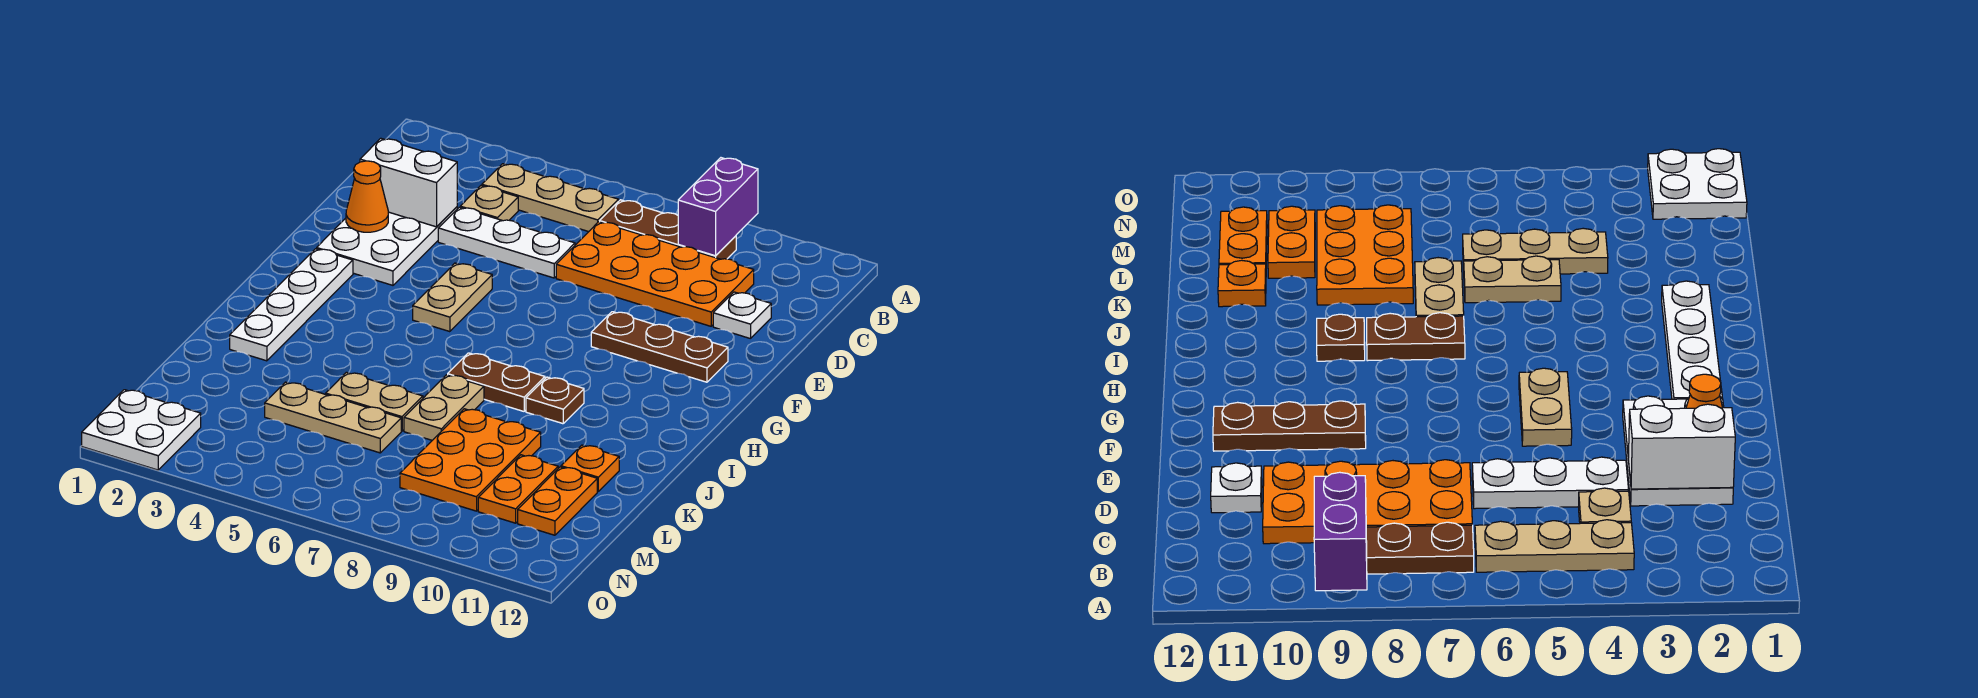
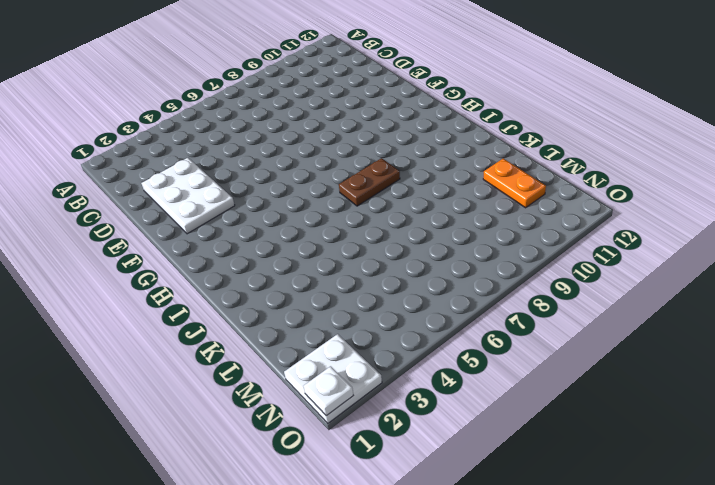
white 1x1 plate [304,366,353,416] -> white 1x1 plate moved to [713,292,771,339]
none -> tan 1x3 plate [482,164,619,232]
none -> brown 1x3 plate [600,200,736,259]
none -> tan 1x1 plate [460,186,518,221]

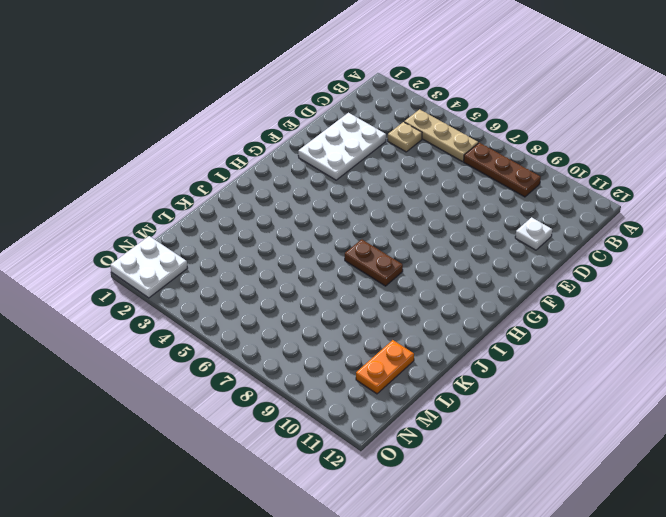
none -> orange 2x4 plate [556,222,754,326]
none -> white 1x3 plate [438,207,575,278]
none -> tan 1x2 plate [413,263,492,332]

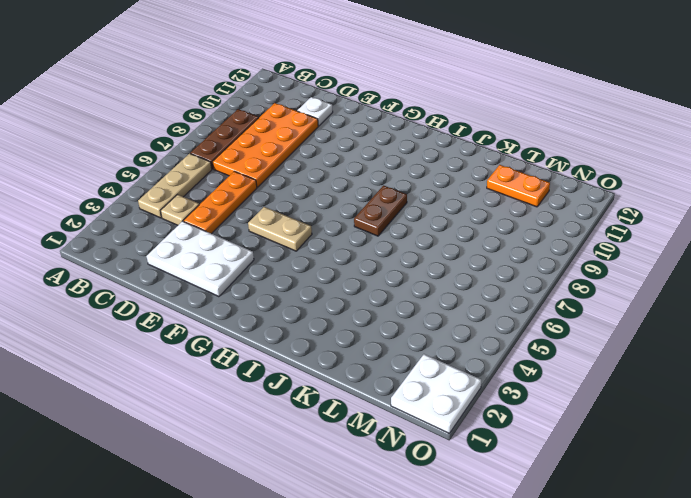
orange 1x3 plate [184,171,257,234] -> white 1x3 plate [438,207,575,278]
none -> brown 1x3 plate [591,312,728,382]
none -> white 1x4 plate [230,249,353,361]
none -> brown 1x1 plate [526,377,584,424]

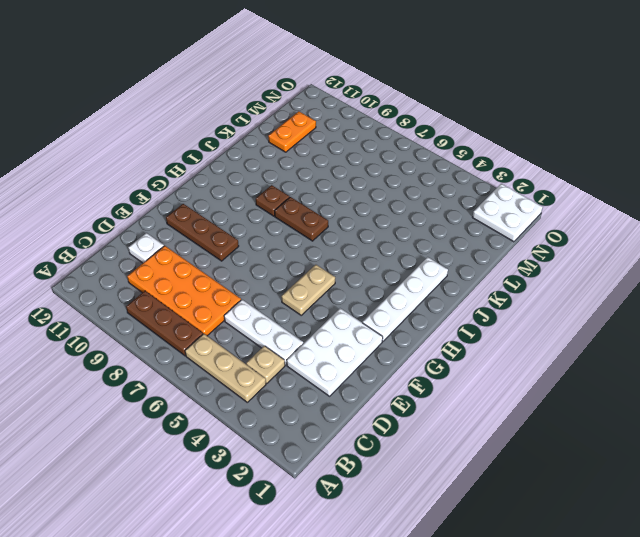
none -> tan 1x2 plate [404,375,484,440]
none -> tan 1x2 plate [326,372,423,431]
none -> orange 2x3 plate [400,409,541,511]

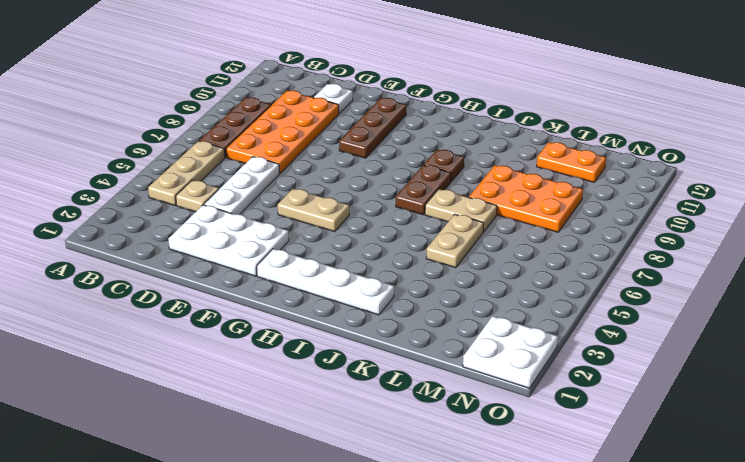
none -> orange 1x1 plate [561,445,619,491]
none -> tan 1x3 plate [265,382,401,453]
none -> orange 1x2 plate [478,455,558,523]

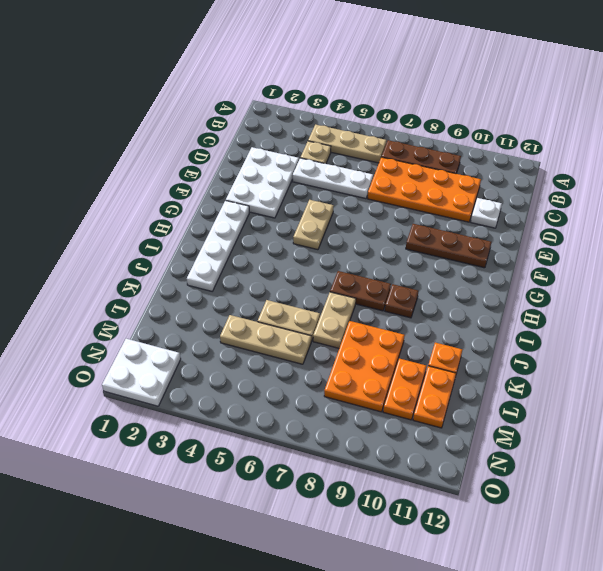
none -> purple 1x2 brick [678,158,758,256]
none -> white 1x2 brick [360,138,457,227]
none -> orange 1x1 cone [346,161,388,232]

